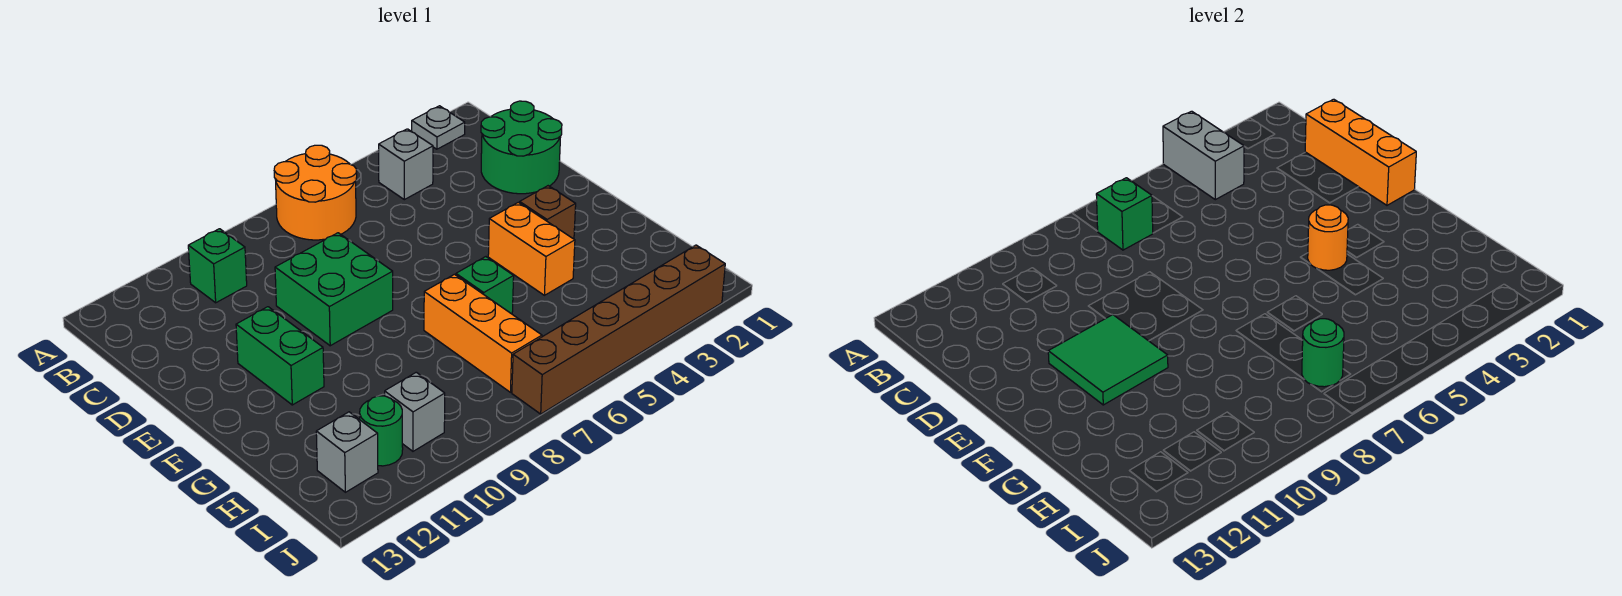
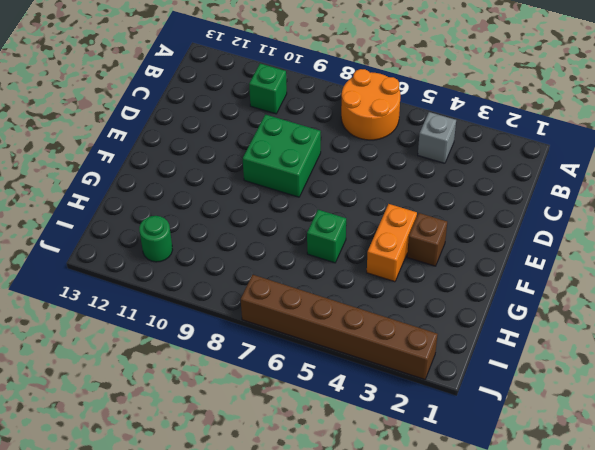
none -> grey 1x1 plate [412,106,465,149]
none -> green 2x2 round brick [481,101,562,194]
none -> green 1x2 brick [236,307,324,405]

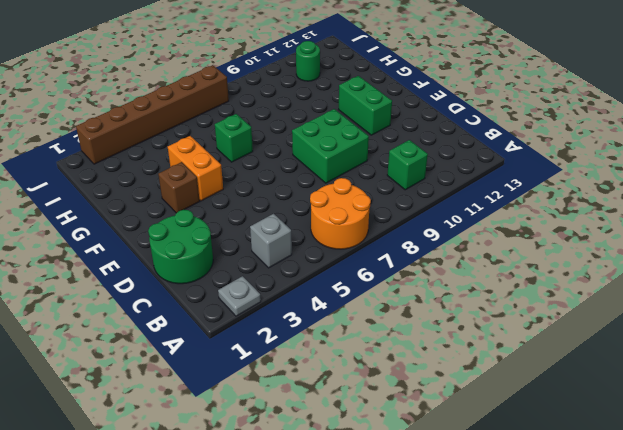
none -> orange 1x3 brick [424,274,542,392]
none -> grey 1x1 brick [385,372,445,451]
none -> grey 1x1 brick [316,412,378,492]

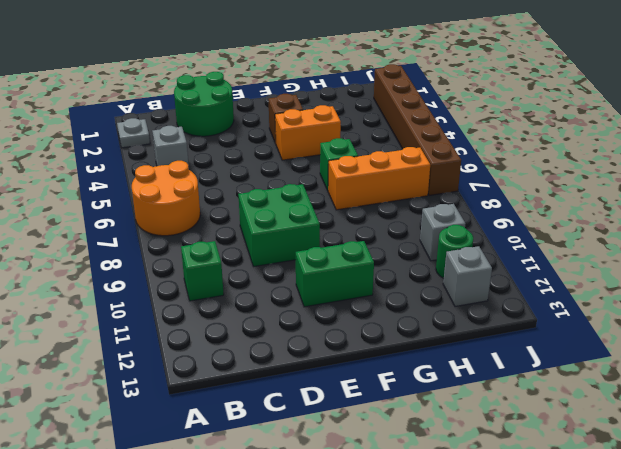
none -> grey 1x2 brick [1163,111,1244,200]
none -> green 1x1 brick [1096,178,1153,250]
none -> orange 1x3 brick [1305,99,1416,205]

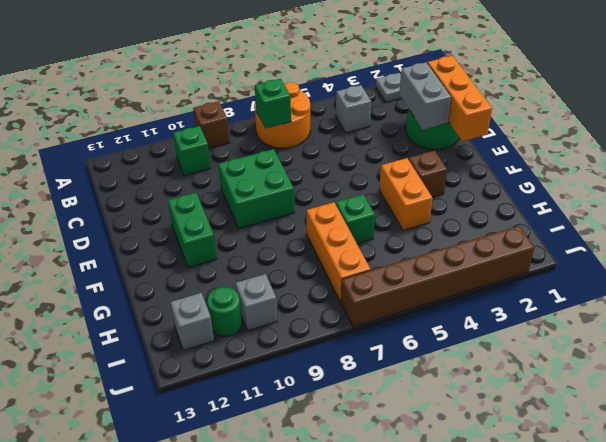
brown 1x1 brick [193,101,230,148] -> none
grey 1x2 brick [399,62,451,130] -> grey 1x2 brick moved to [1163,111,1244,200]
none -> green 2x2 tile [1048,315,1168,405]
none -> orange 1x1 round brick [1308,205,1348,270]
none -> green 1x1 round brick [1302,319,1344,387]

